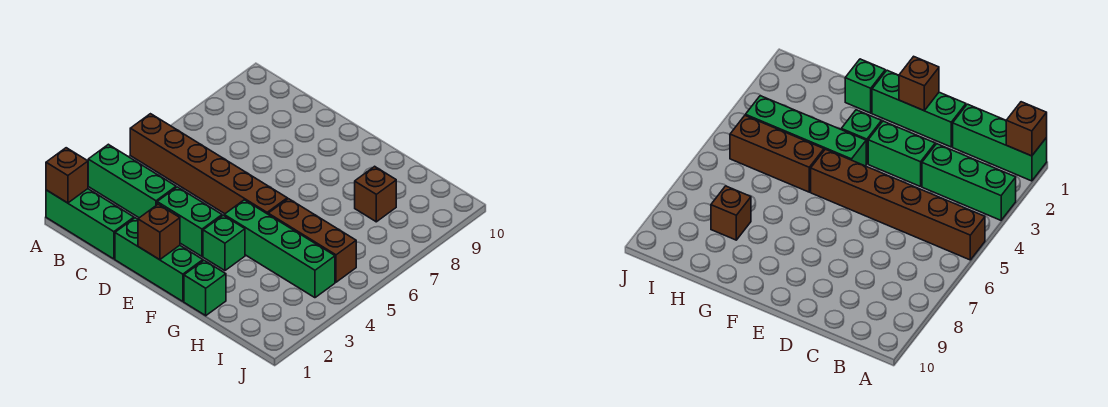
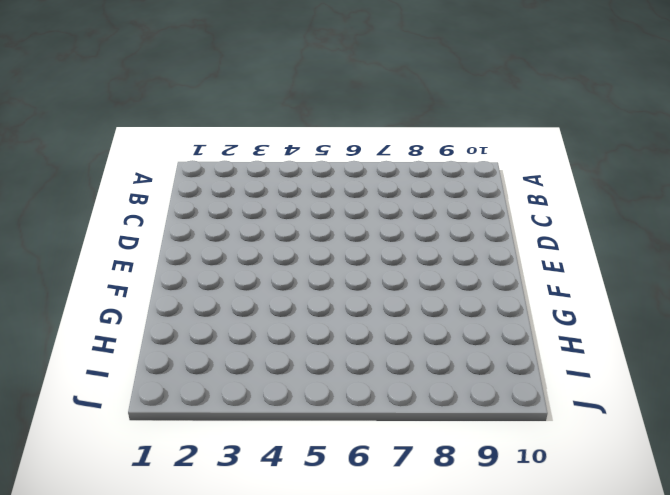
none -> green 1x3 brick [46,189,134,259]
none -> green 1x3 brick [88,144,176,218]
none -> brown 1x6 brick [130,114,287,214]

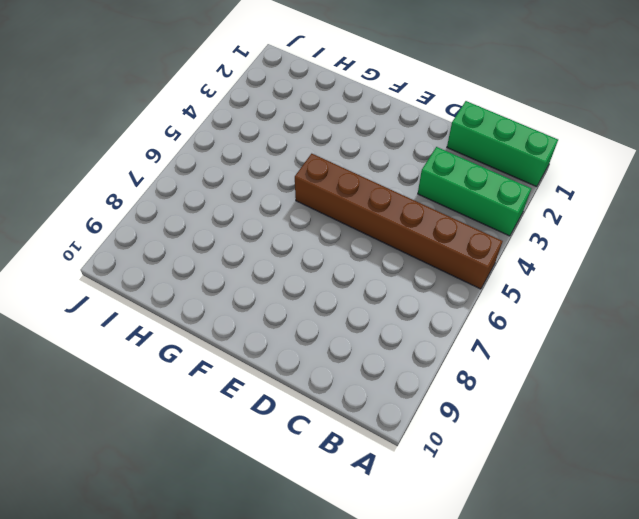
none -> green 1x3 brick [115,218,203,301]
none -> green 1x2 brick [157,187,222,256]
none -> green 1x1 brick [203,215,245,271]

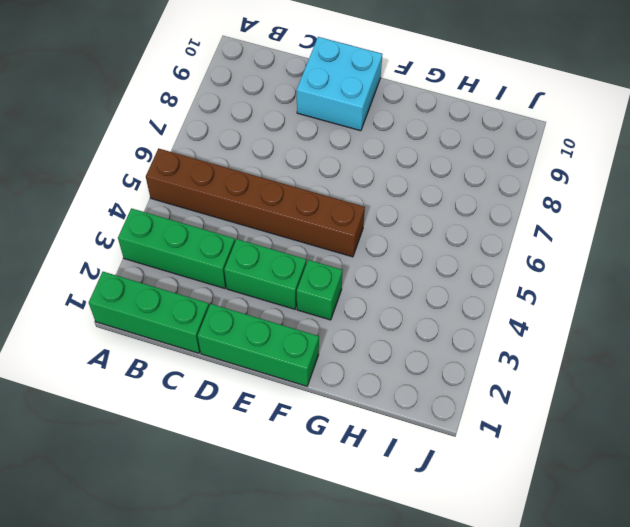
cyan 2x2 brick [297,37,382,131] -> none
none -> green 1x4 brick [224,200,335,298]
none -> green 1x1 brick [184,261,226,316]
none -> brown 1x3 brick [268,199,356,282]

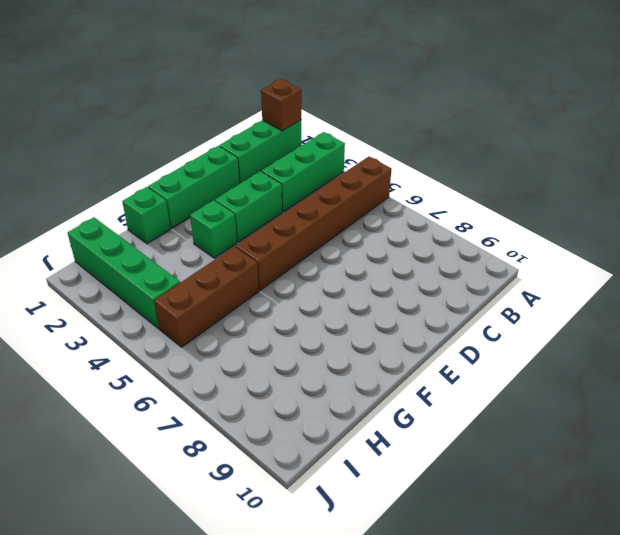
green 1x4 brick [67,217,180,329] -> green 1x4 brick turned to [224,200,335,298]
none -> brown 1x1 brick [355,166,396,222]
none -> brown 1x1 brick [138,204,180,260]

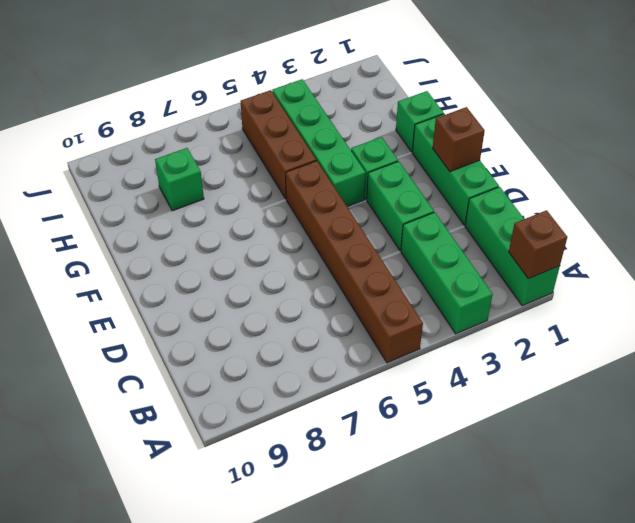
green 1x1 brick [155,148,204,211] -> brown 1x1 brick [355,166,396,222]

